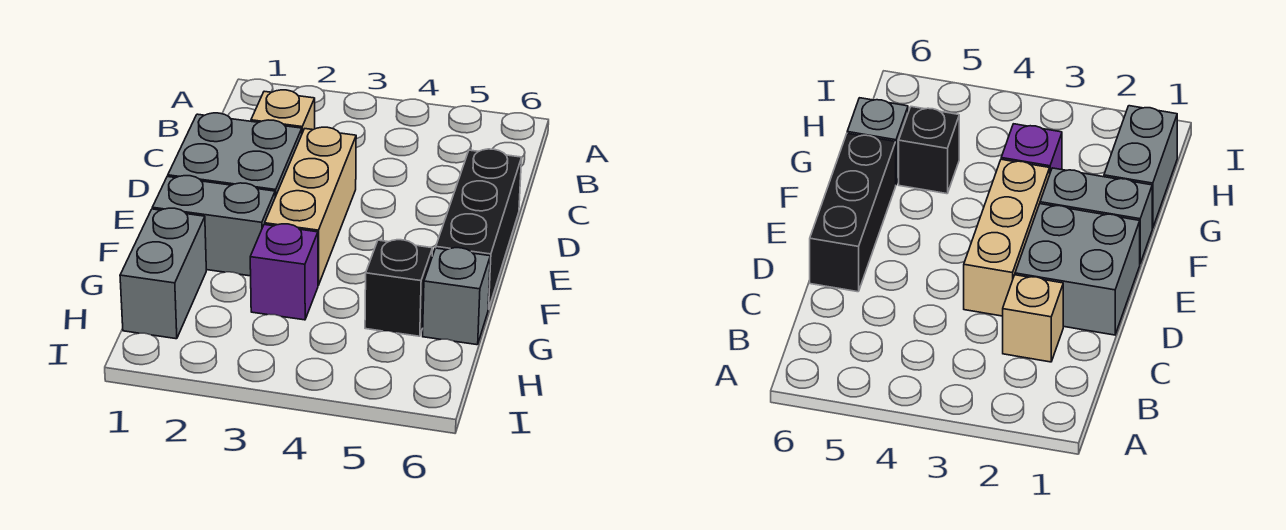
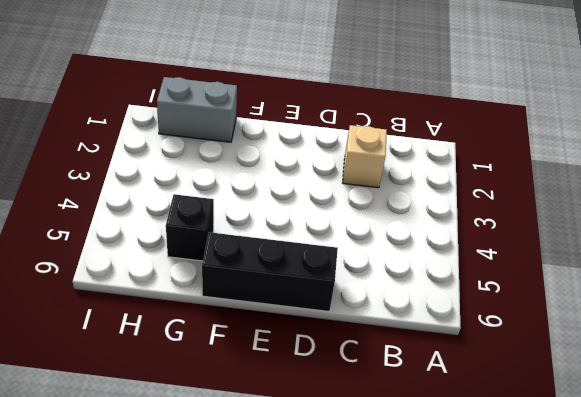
none -> grey 2x2 brick [168,113,302,197]
none -> tan 1x3 brick [265,127,356,285]

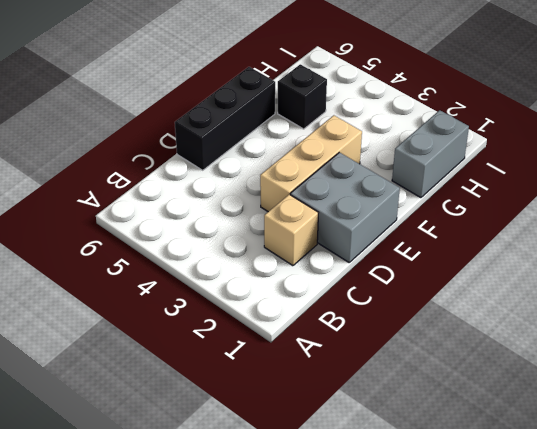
none -> grey 1x2 brick [152,176,275,276]
none -> purple 1x1 brick [250,224,318,320]

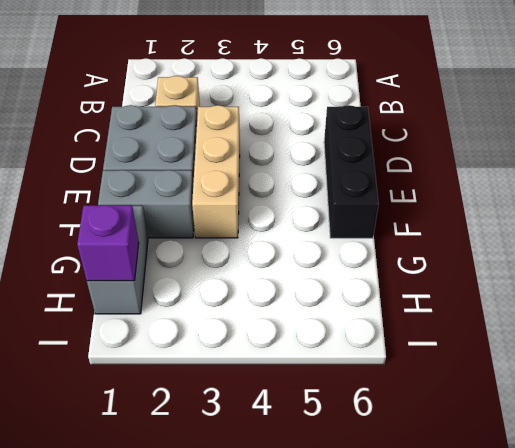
purple 1x1 brick [77,205,139,281] -> purple 1x1 brick moved to [250,224,318,320]
none -> black 1x1 brick [365,240,432,336]
none -> grey 1x1 brick [423,248,490,345]

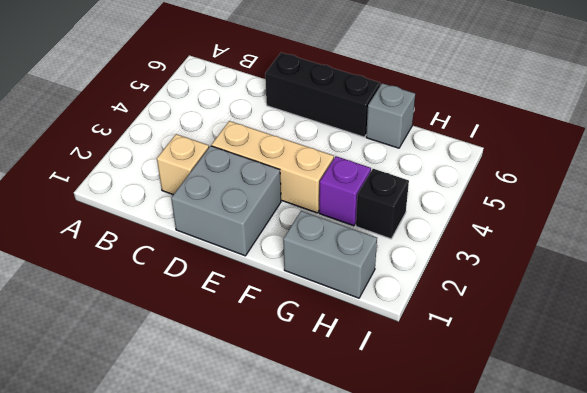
black 1x1 brick [356,169,409,239] -> black 1x1 brick moved to [365,240,432,336]
none -> grey 1x2 brick [152,176,275,276]

